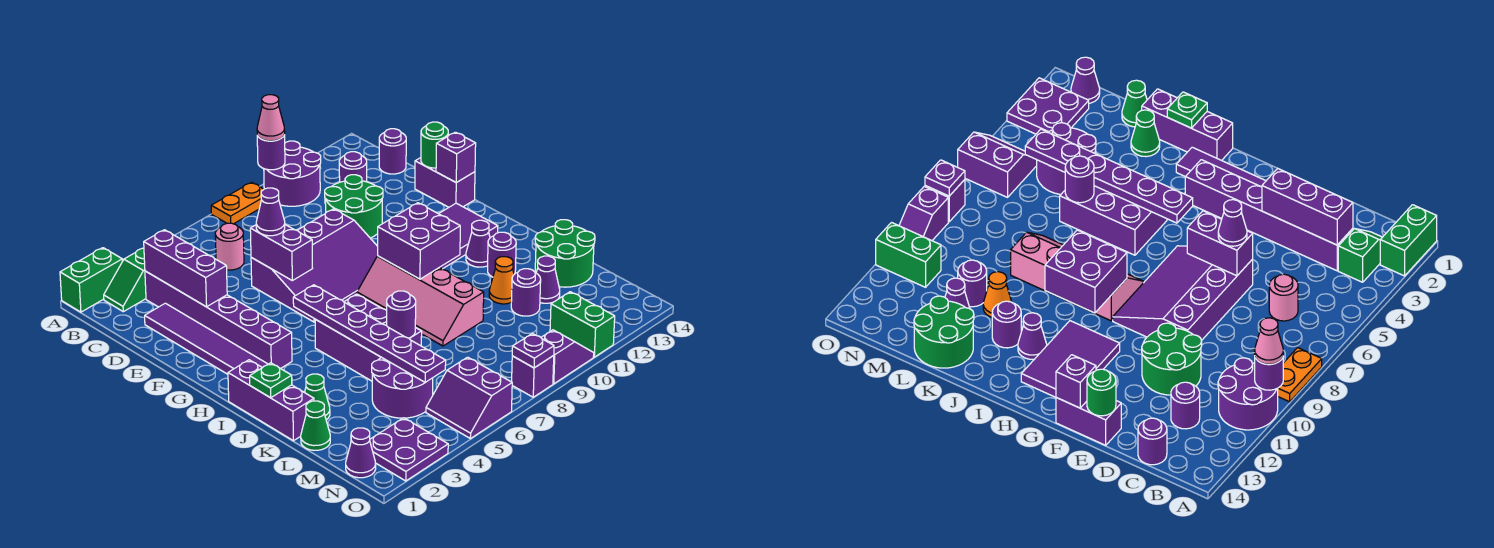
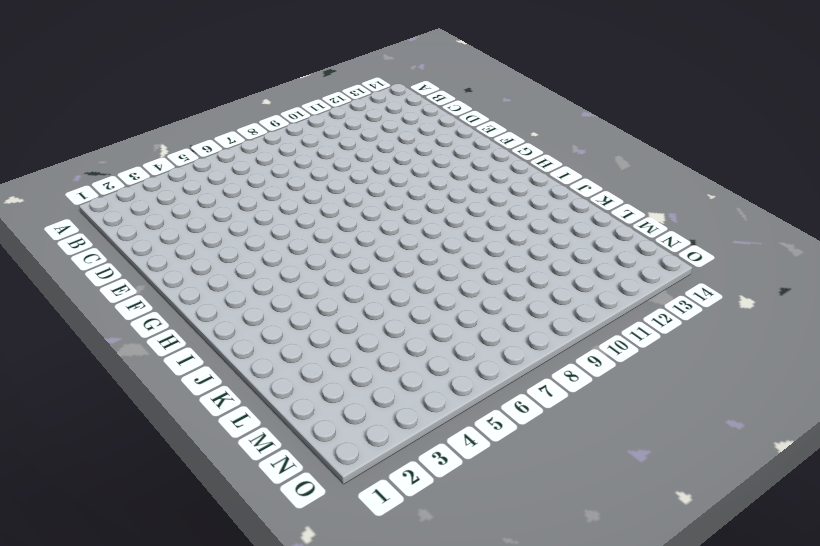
none -> green 1x2 brick [60,248,122,312]
none -> orange 1x2 plate [211,182,264,224]
none -> purple 2x2 round brick [264,141,321,206]
none -> green 1x2 slope [104,248,146,312]

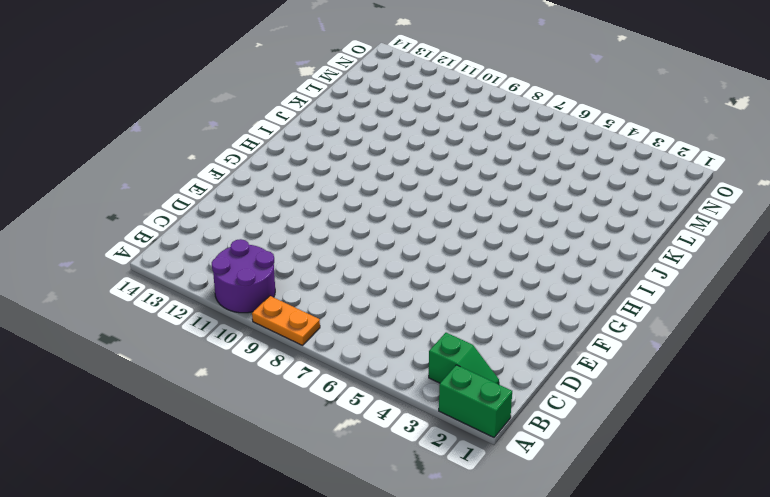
none -> purple 1x6 brick [145,271,292,369]
none -> pink 1x1 round brick [215,223,244,270]
none -> purple 1x1 round brick [339,152,367,182]
none -> purple 1x1 round brick [379,129,406,174]

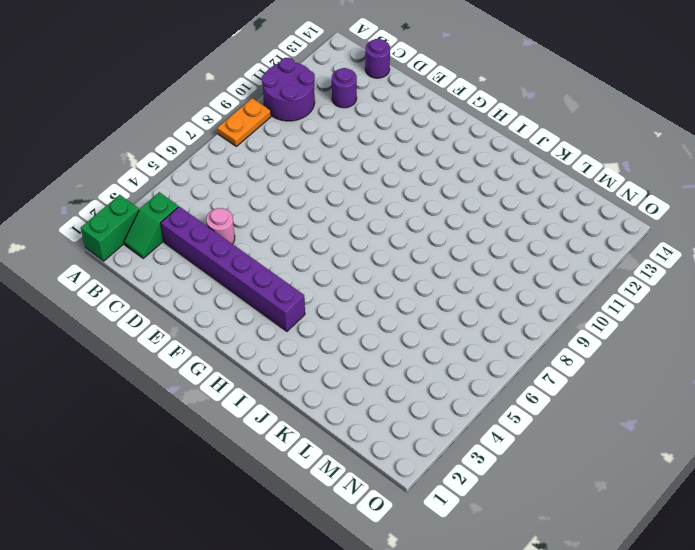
pink 1x1 round brick [206,208,235,244] -> pink 1x1 round brick moved to [215,223,244,270]
none -> purple 1x6 tile [145,303,268,374]
none -> green 2x2 round brick [325,175,383,238]
none -> purple 3x4 slope [251,209,378,322]
none -> purple 1x2 brick [415,158,475,207]

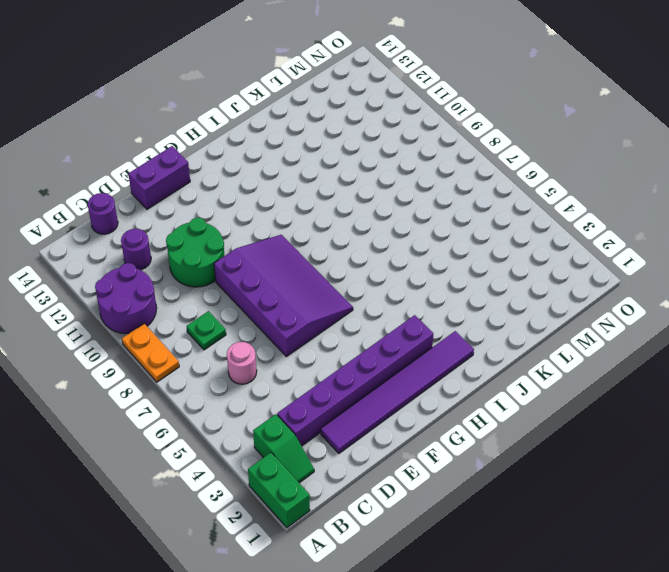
green 1x1 plate [187,311,226,350] -> green 1x1 plate moved to [250,363,292,398]
none -> purple 2x3 tile [439,203,498,269]
none -> pink 2x4 slope [357,256,484,346]
none -> purple 1x3 brick [228,360,314,441]
none -> purple 2x3 brick [315,294,422,381]

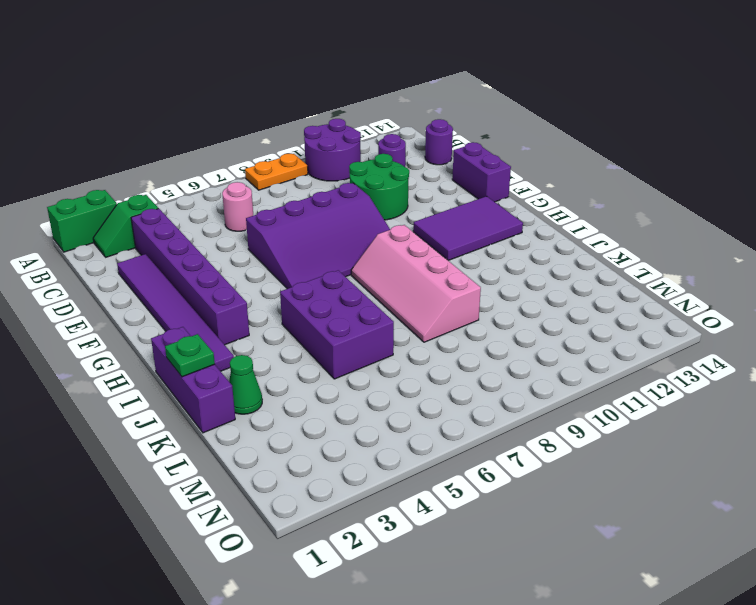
none -> purple 1x1 cone [466,220,490,267]
none -> purple 1x1 round brick [488,232,516,277]
none -> orange 1x1 cone [489,257,514,304]
none -> green 2x2 round brick [535,220,595,287]

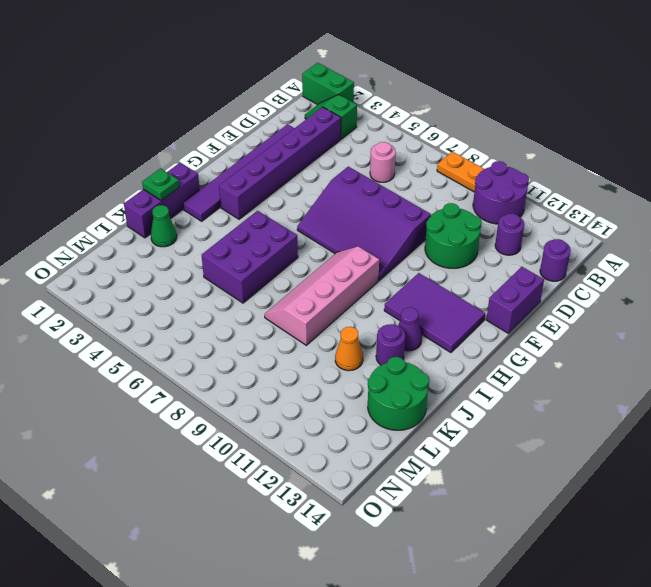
none -> green 1x1 cone [301,401,330,450]
none -> purple 2x2 round brick [372,357,433,418]
none -> purple 1x1 round brick [511,269,541,316]
none -> purple 1x1 cone [536,256,560,303]

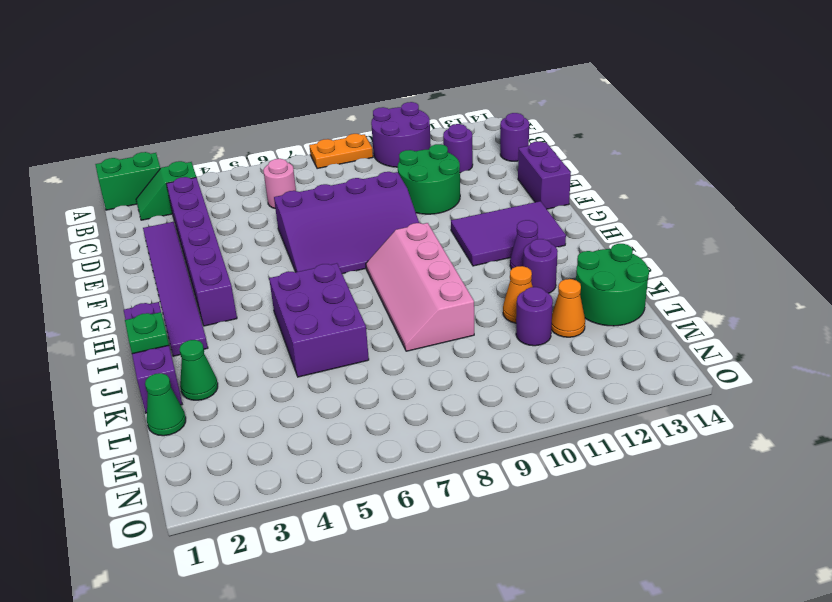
orange 1x1 cone [551,279,585,337] -> purple 1x1 cone [536,256,560,303]
none -> purple 2x2 round brick [372,357,433,418]
none -> purple 1x1 cone [346,428,376,478]
none -> purple 2x2 plate [370,418,448,481]
none -> purple 2x2 slope [426,357,512,439]

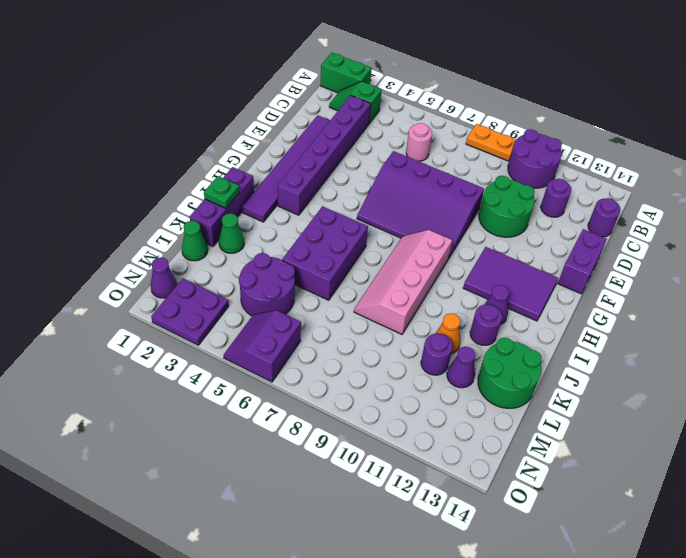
none -> green 1x2 brick [550,292,615,357]
none -> purple 1x1 brick [512,356,554,397]
none -> purple 1x2 slope [541,330,594,384]
none -> purple 1x1 round brick [257,135,285,170]

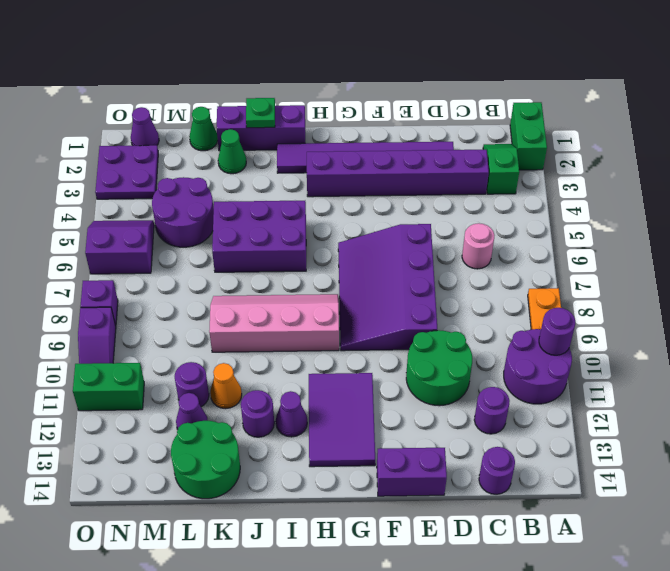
none -> purple 1x3 brick [144,230,227,307]
none -> purple 1x2 brick [250,225,313,281]
none -> green 1x1 round brick [421,122,448,168]
none -> purple 1x1 brick [436,132,476,183]

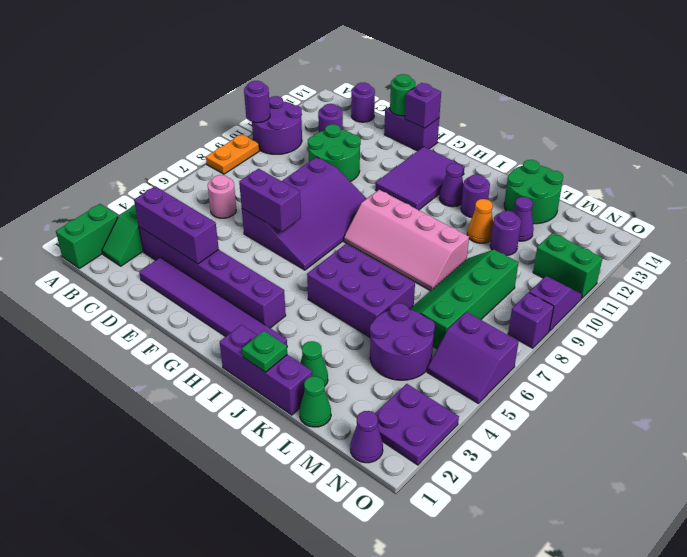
green 2x4 slope [409,250,518,349] -> none
none -> purple 1x6 plate [293,285,446,382]
none -> purple 2x2 brick [378,203,460,279]
none -> purple 1x1 round brick [387,291,416,338]
none -> purple 1x1 plate [512,334,554,368]

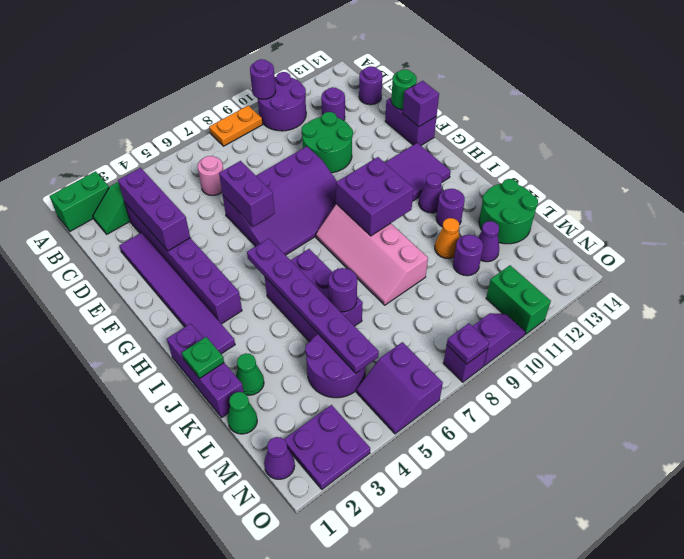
none -> pink 1x1 cone [257,95,285,141]
none -> purple 1x1 cone [256,188,285,236]

